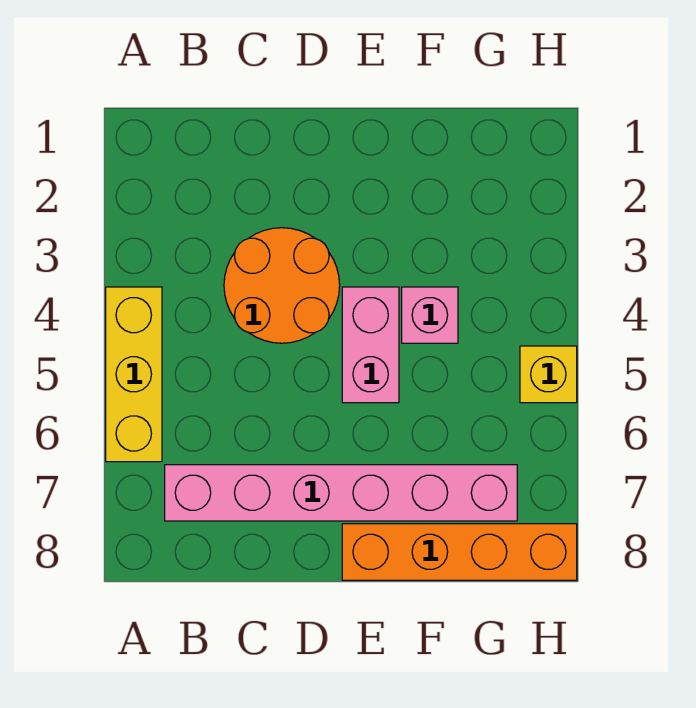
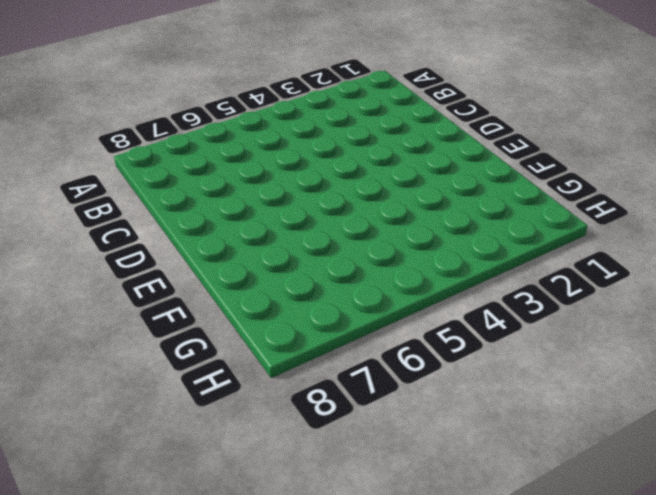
none -> yellow 1x3 brick [106,287,162,462]
none -> pink 1x6 brick [165,465,517,521]

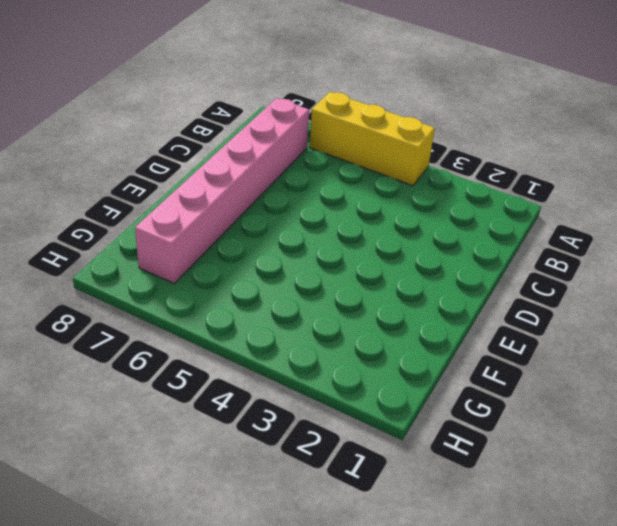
none -> orange 2x2 round brick [224,228,340,343]
none -> pink 1x2 brick [342,287,399,403]

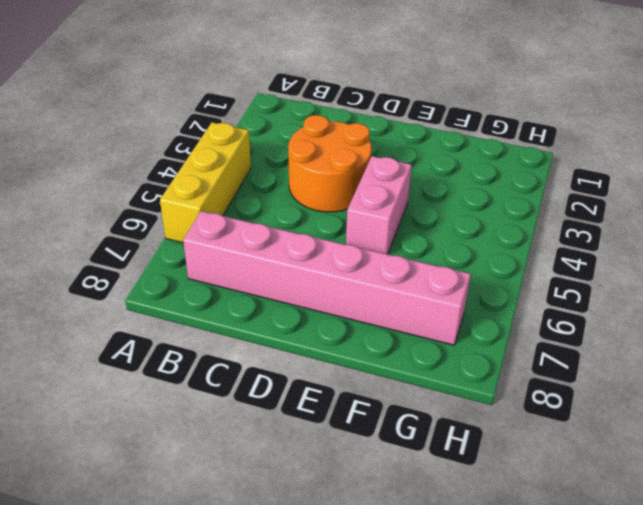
none -> orange 1x4 brick [342,524,577,580]
none -> pink 1x1 brick [402,287,458,343]

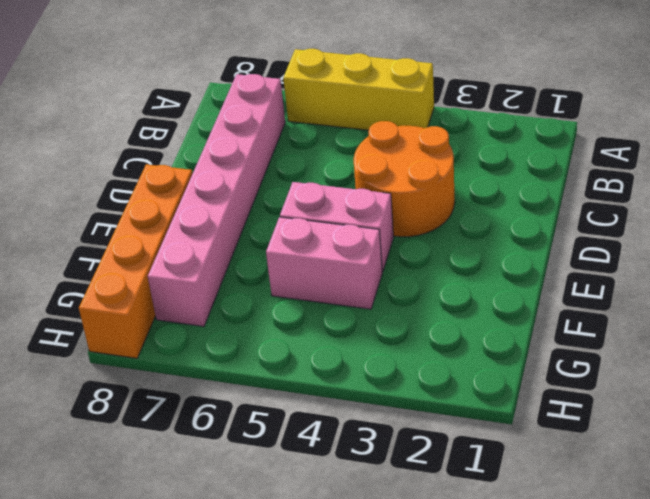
pink 1x2 brick [266,217,382,309] -> pink 1x1 brick [402,287,458,343]
none -> yellow 1x1 brick [520,346,577,403]

